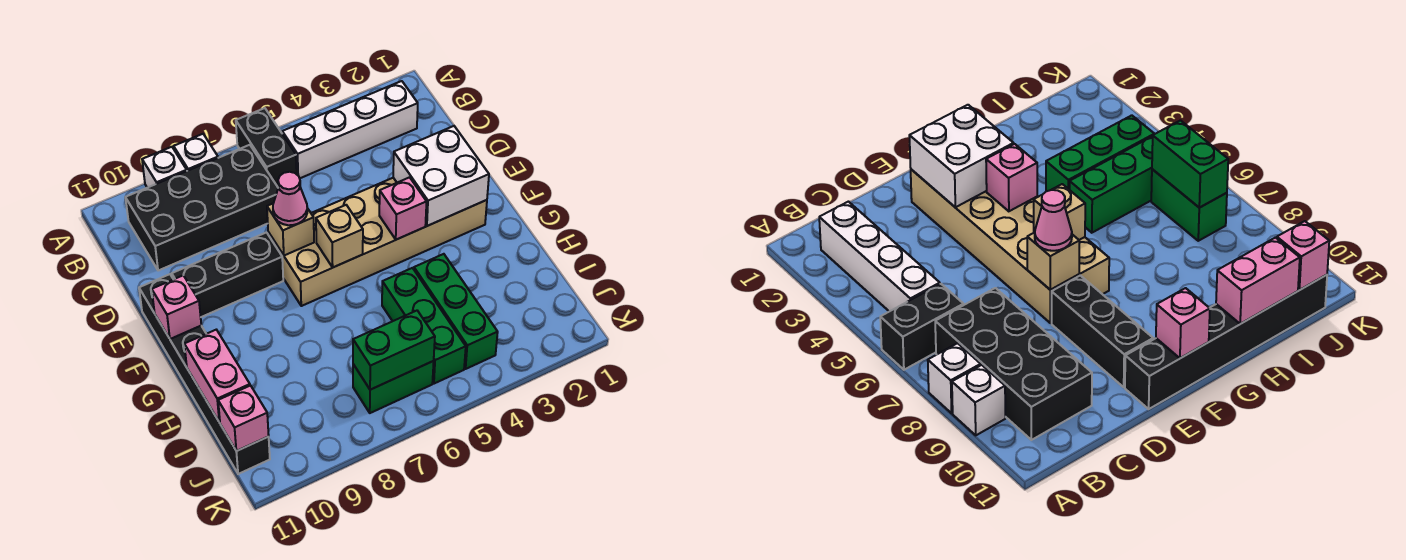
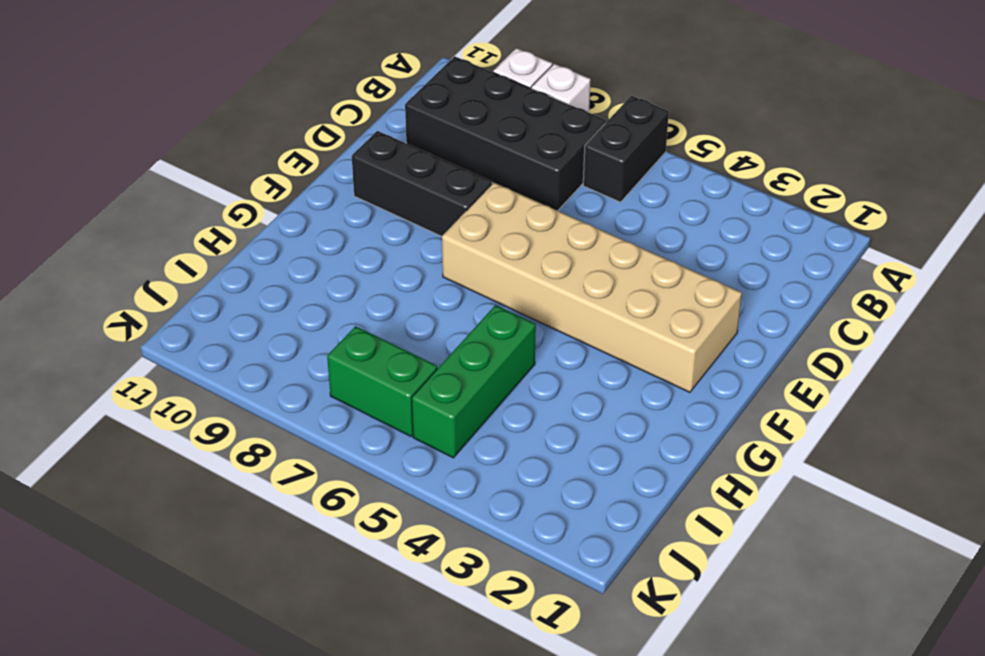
none -> white 1x4 brick [282,81,418,178]
none -> black 1x6 brick [139,274,270,474]
none -> green 1x3 brick [414,254,498,369]

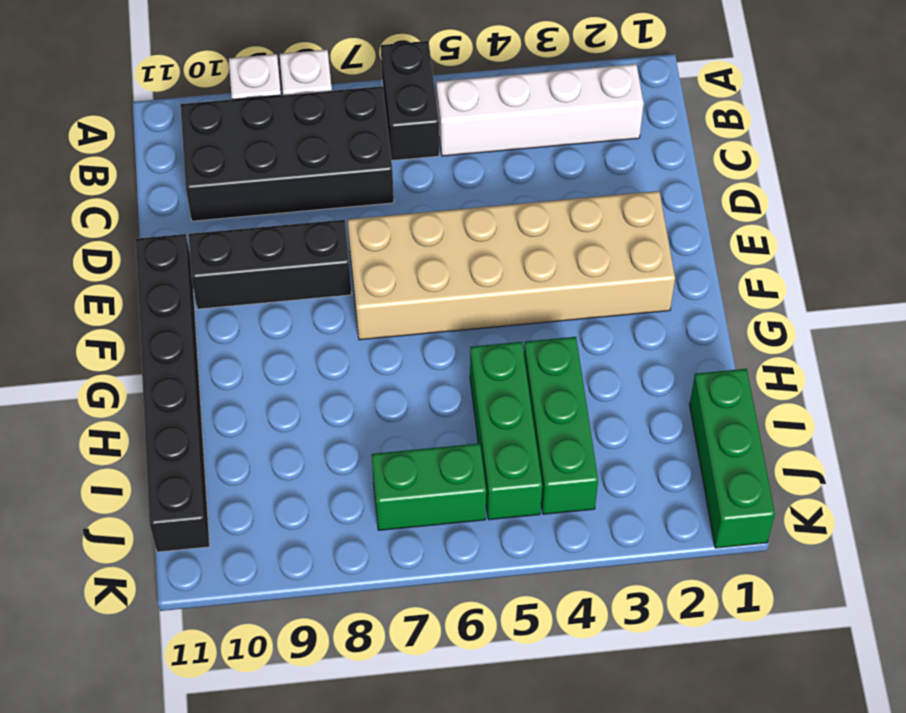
green 1x3 brick [689,369,775,548] -> none
none -> white 2x2 brick [393,126,489,226]
none -> tan 1x1 brick [267,204,314,255]
none -> pink 1x1 brick [379,177,426,240]

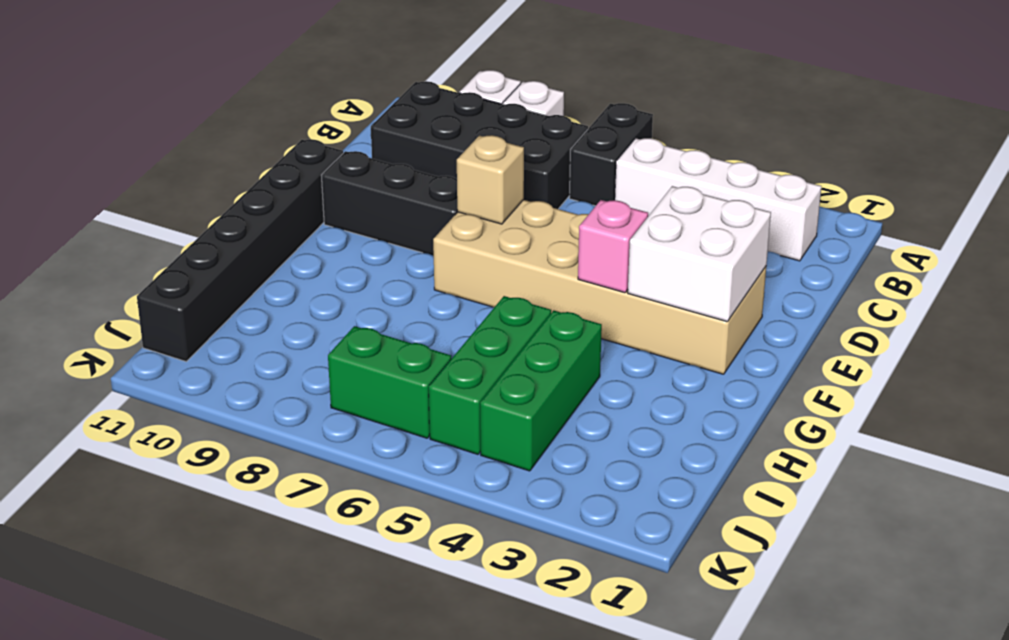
none -> tan 1x1 brick [316,205,363,267]
none -> pink 1x1 brick [152,275,201,339]
none -> pink 1x2 brick [184,330,250,422]

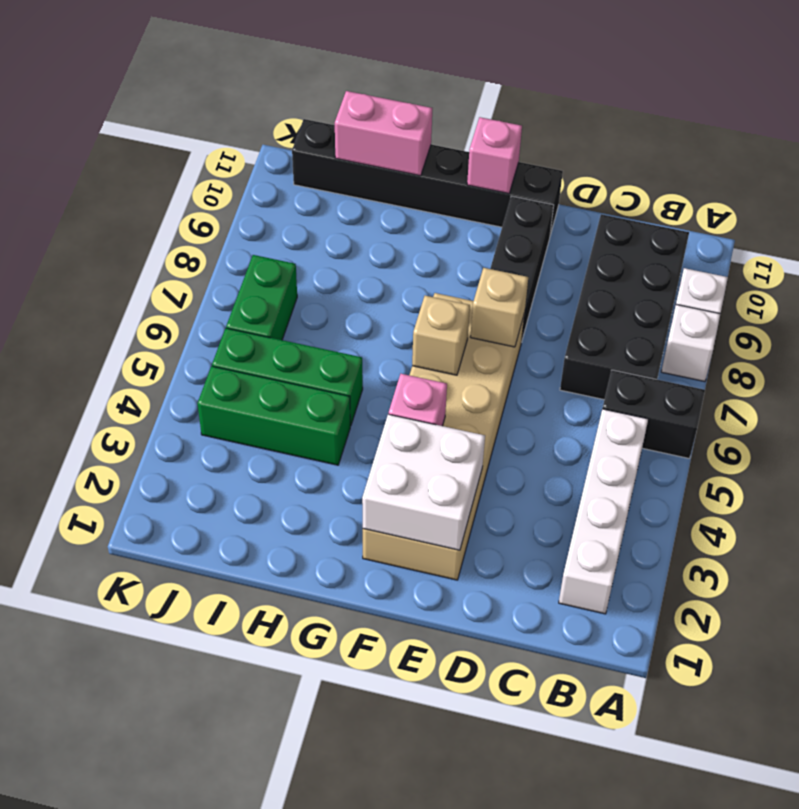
none -> green 1x2 brick [353,311,435,390]
none -> pink 1x1 brick [218,386,269,451]
none -> pink 1x1 cone [273,172,307,225]

